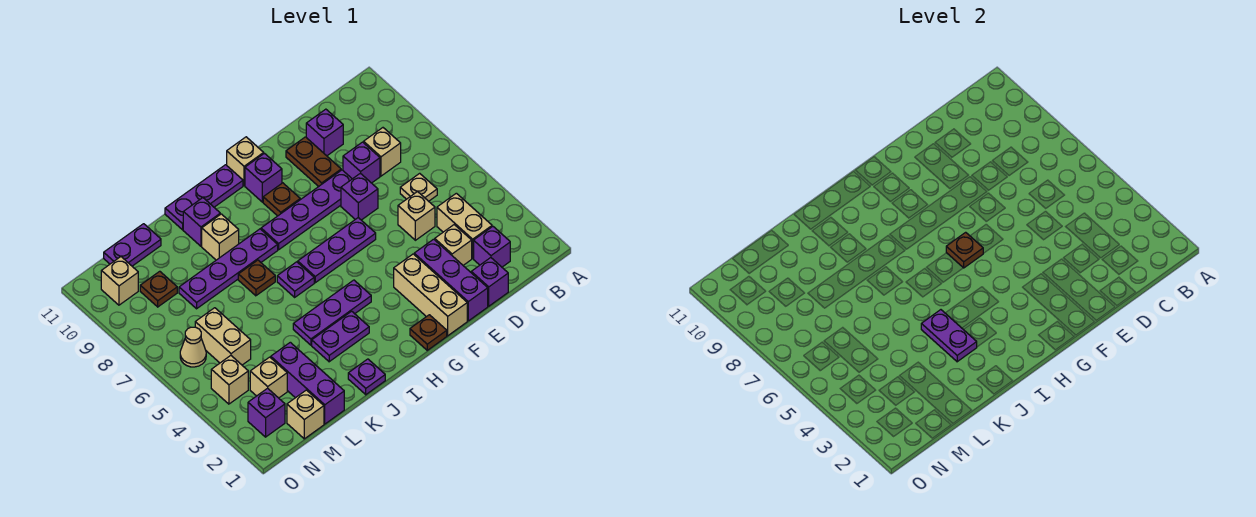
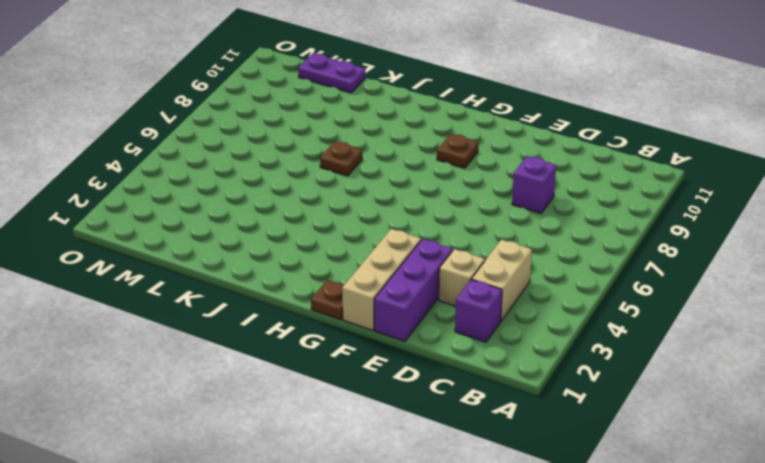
none -> tan 1x1 plate [400,173,437,201]
none -> tan 1x1 brick [364,128,401,176]
none -> purple 1x1 brick [471,258,508,306]
none -> tan 1x1 brick [398,192,435,240]

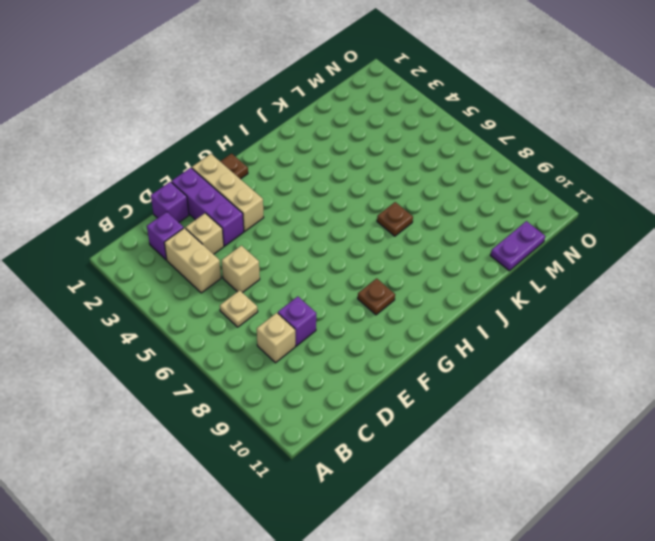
none -> purple 1x1 brick [306,109,343,156]
none -> purple 1x1 brick [341,173,378,220]
none -> purple 1x4 plate [261,170,352,250]
none -> brown 1x2 plate [286,137,341,186]

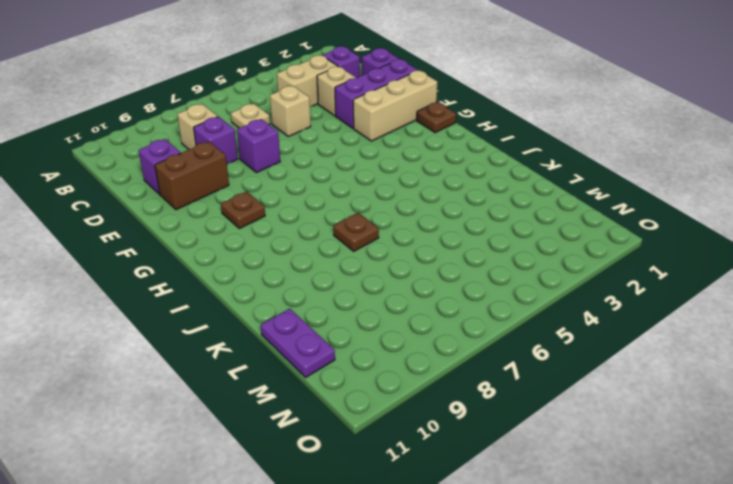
brown 1x2 brick [155,141,229,210] -> brown 1x2 plate [286,137,341,186]
none -> purple 1x4 plate [261,170,352,250]
none -> purple 1x3 plate [298,218,376,283]
none -> purple 1x1 brick [245,153,282,202]
none -> tan 1x1 brick [227,137,264,186]

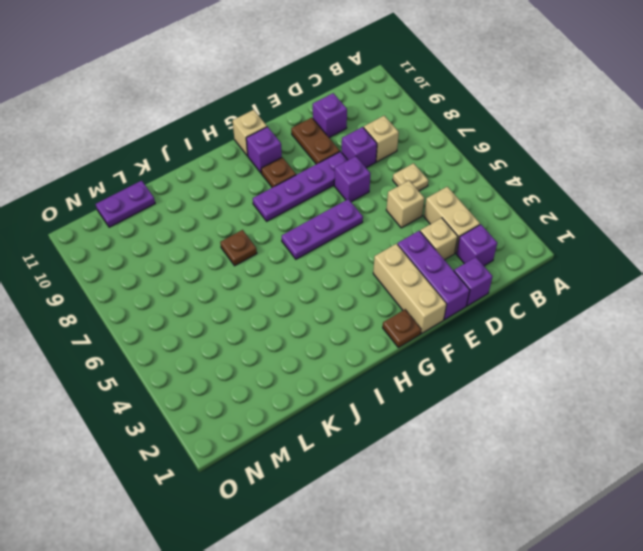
none -> purple 1x3 plate [293,280,371,345]
none -> purple 1x3 plate [165,165,243,230]
none -> purple 1x2 plate [312,311,369,362]
none -> purple 1x1 plate [277,262,314,297]

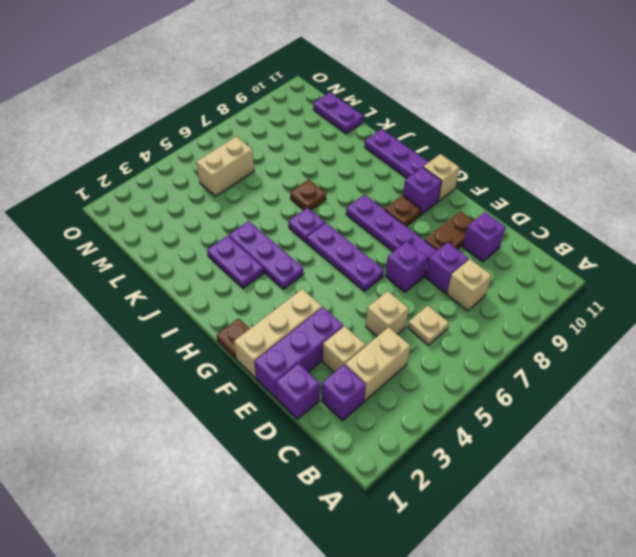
none -> purple 1x4 plate [179,229,278,309]
none -> purple 1x1 plate [348,359,385,395]
none -> tan 1x1 brick [202,214,239,260]
none -> purple 1x1 brick [183,198,220,246]

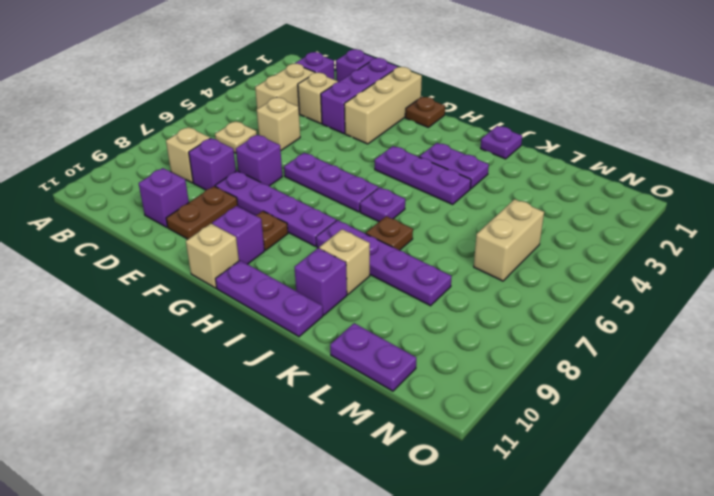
none -> purple 1x3 brick [271,342,344,424]
none -> tan 1x1 brick [287,390,324,439]
none -> tan 1x1 brick [250,357,287,398]
none -> brown 1x1 plate [140,271,177,307]

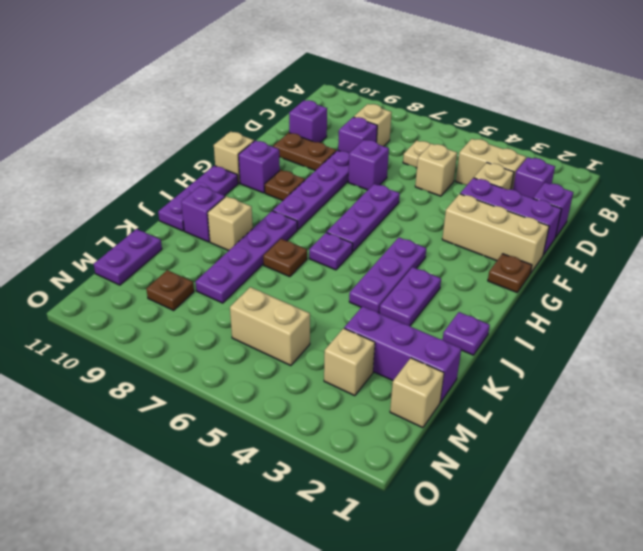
none -> purple 1x1 brick [248,388,285,437]
none -> tan 1x1 brick [211,356,248,404]
none -> tan 1x1 cone [180,327,206,367]
none -> tan 1x1 brick [101,257,138,305]

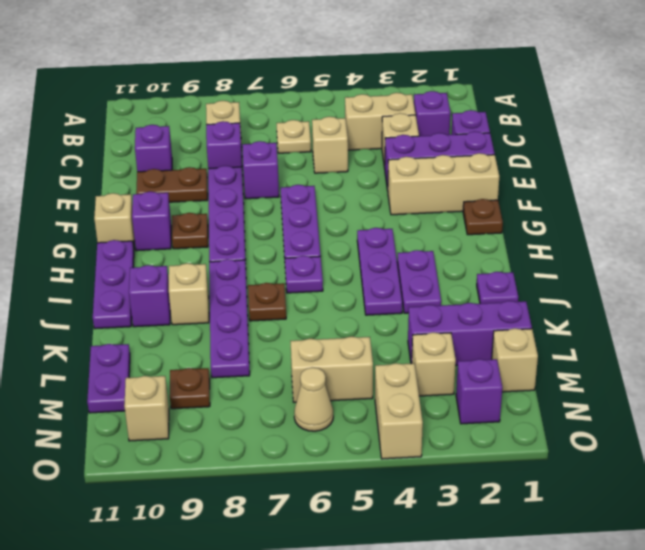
tan 1x2 brick [375,363,423,459] -> tan 1x1 brick [211,356,248,404]
none -> brown 1x1 plate [946,232,983,268]
none -> purple 1x2 plate [921,310,977,362]

